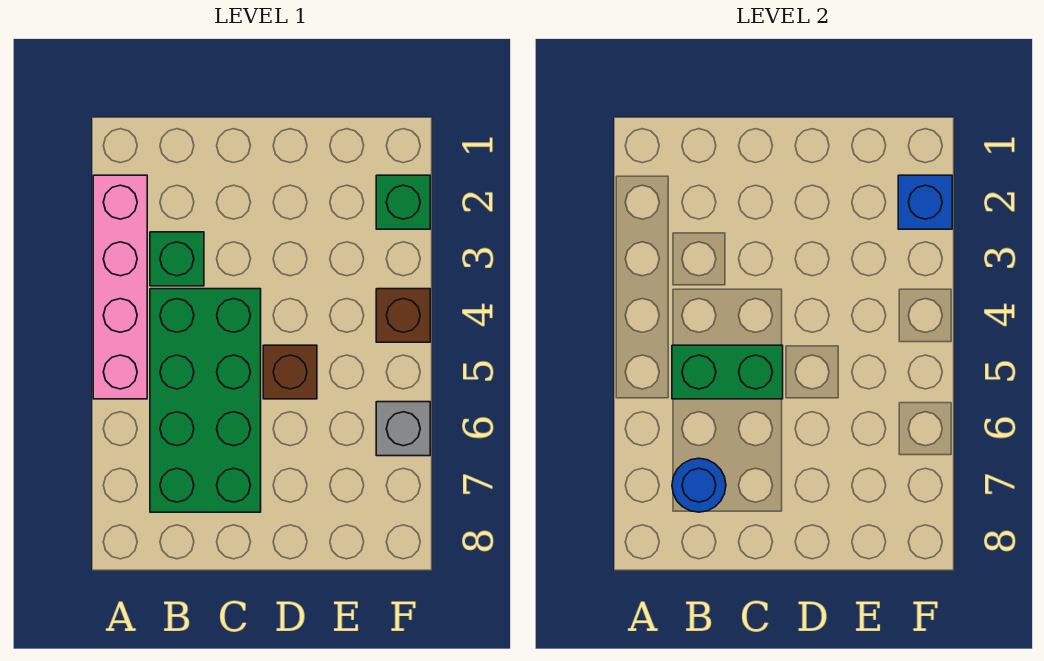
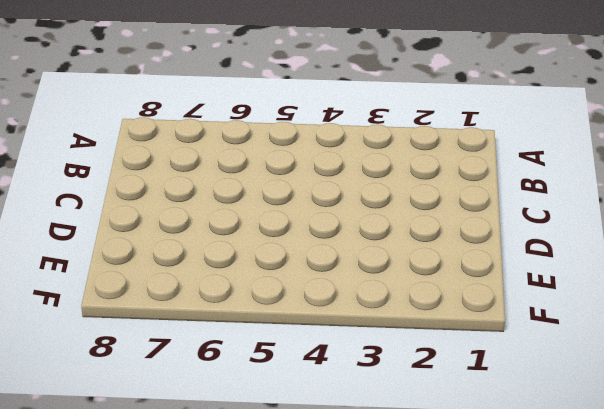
none -> pink 1x4 brick [93,175,147,399]
none -> green 1x1 brick [150,232,204,286]

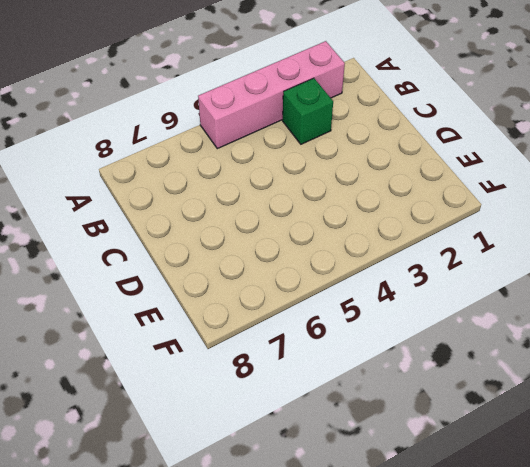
none -> green 2x4 brick [150,289,261,512]
none -> brown 1x1 brick [263,345,317,399]

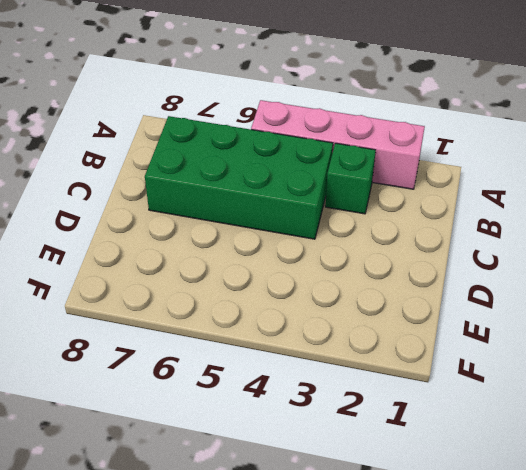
none -> brown 1x1 brick [263,345,317,399]
none -> green 1x1 brick [376,175,430,229]

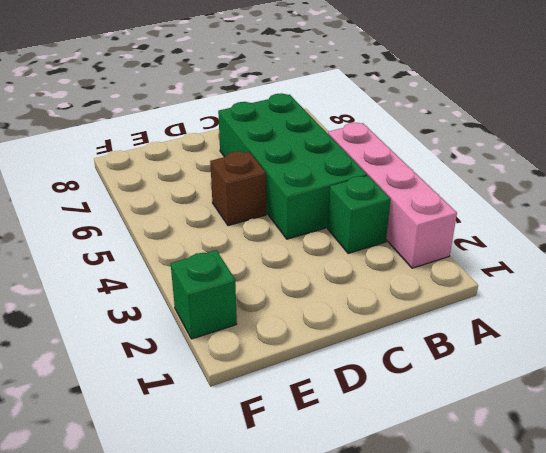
none -> brown 1x1 brick [376,289,430,342]
none -> grey 1x1 brick [376,402,430,456]

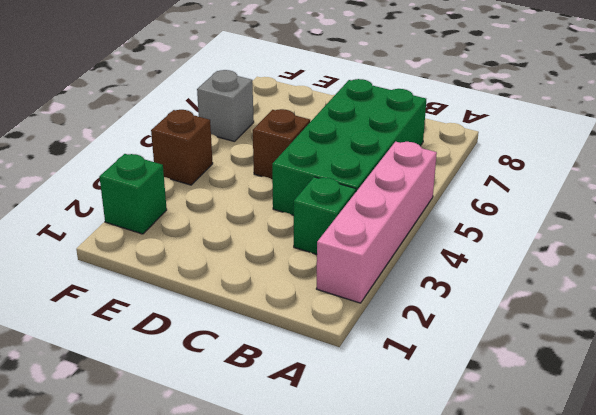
none -> green 1x2 brick [672,345,783,399]
none -> blue 1x1 round brick [672,458,726,512]

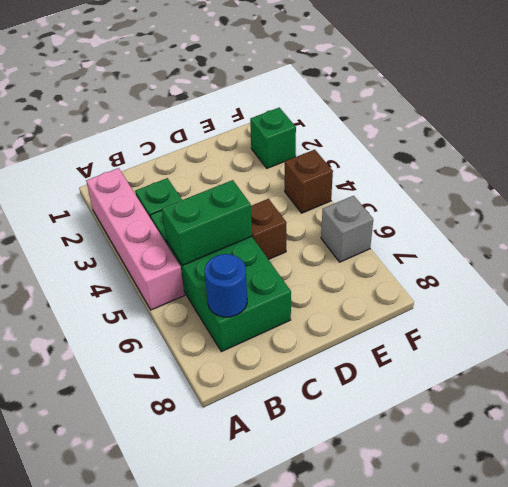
none -> blue 1x1 brick [898,175,952,229]

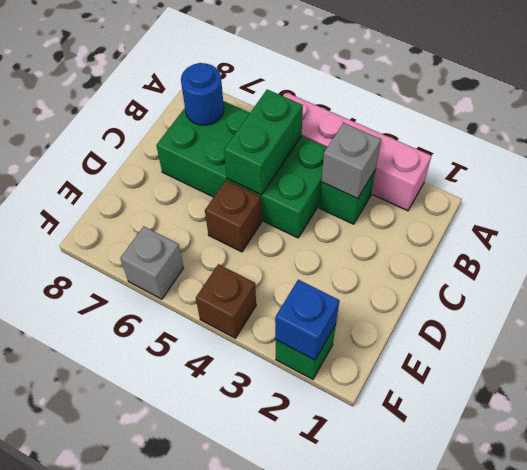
grey 1x1 brick [322,123,381,199] -> none

